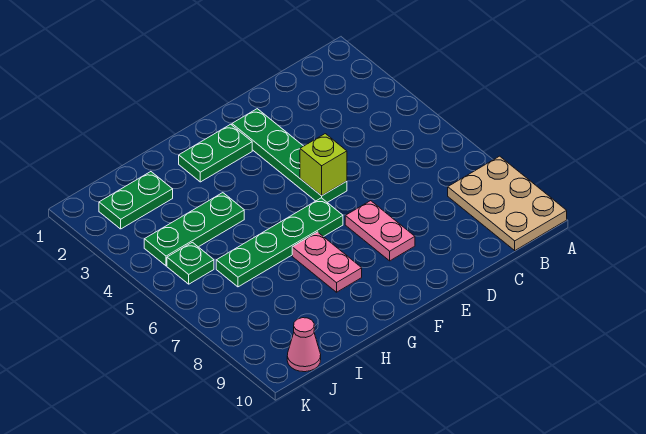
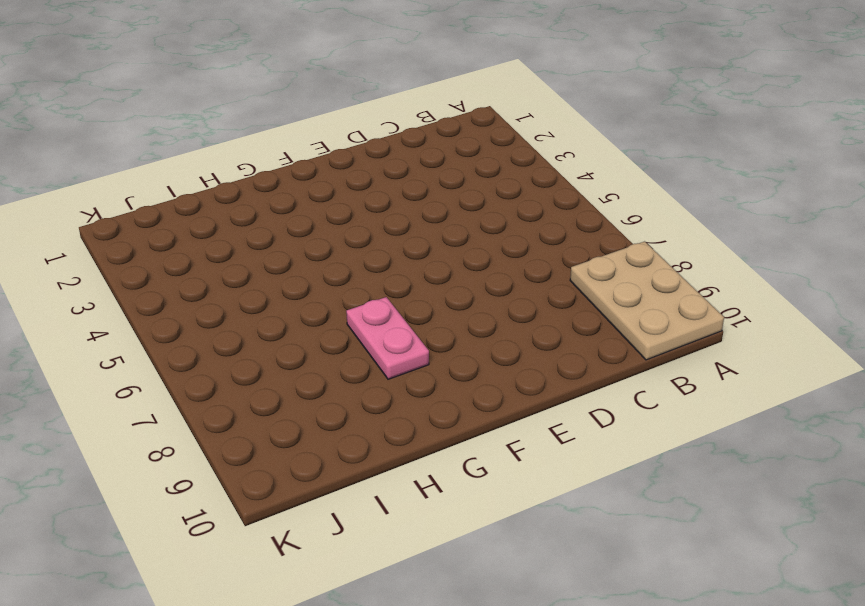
none -> green 1x4 plate [232,109,347,202]
none -> pink 1x2 plate [345,201,415,261]

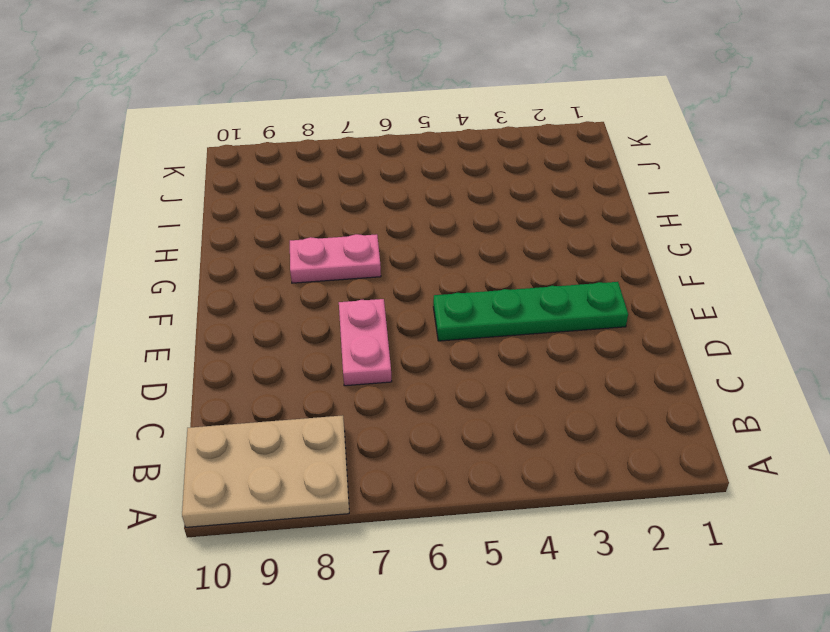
pink 1x2 plate [339,299,392,386] -> pink 1x2 plate turned to [345,201,415,261]
none -> green 1x2 plate [179,124,252,182]
none -> green 1x4 plate [216,198,343,287]

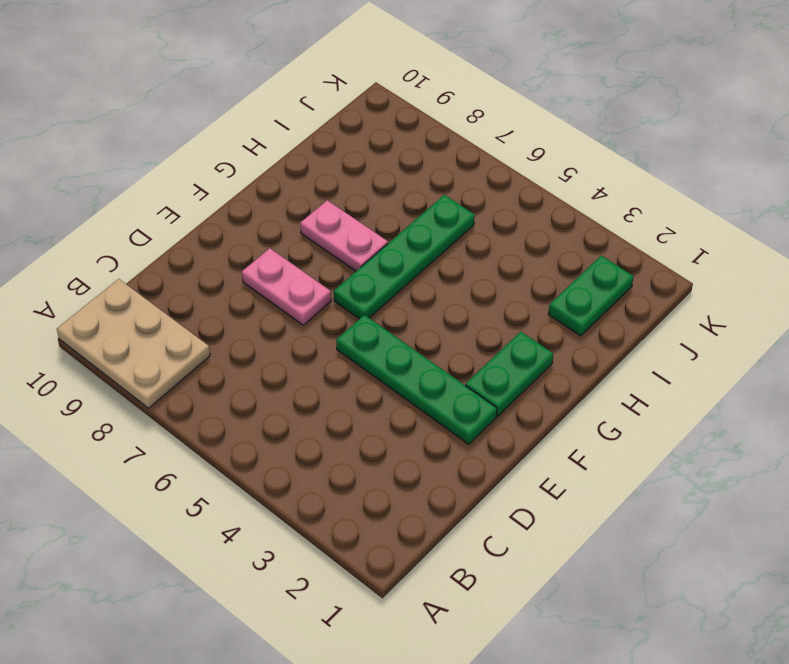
none -> green 1x3 plate [144,193,244,266]
none -> green 1x1 plate [167,242,214,284]

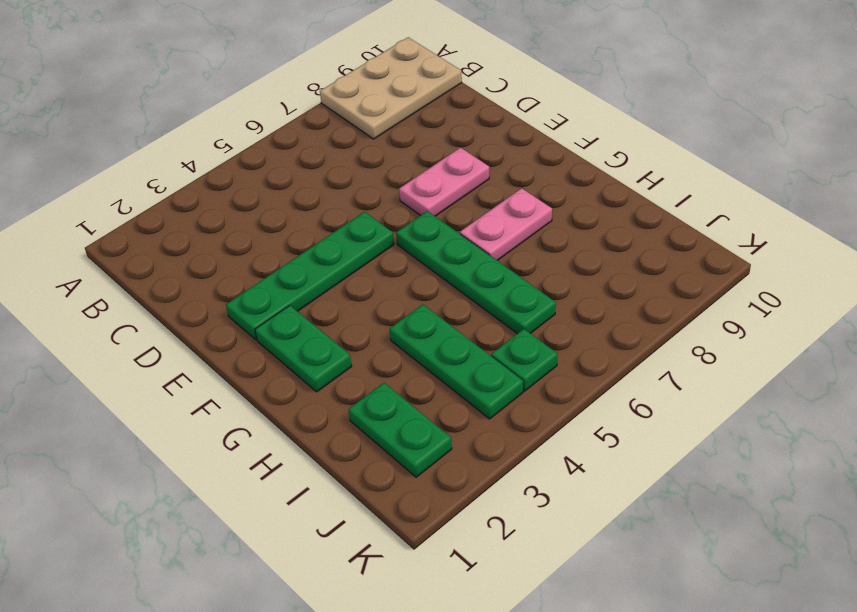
none -> pink 1x1 cone [287,318,321,372]
none -> lime 1x1 brick [300,134,347,196]

